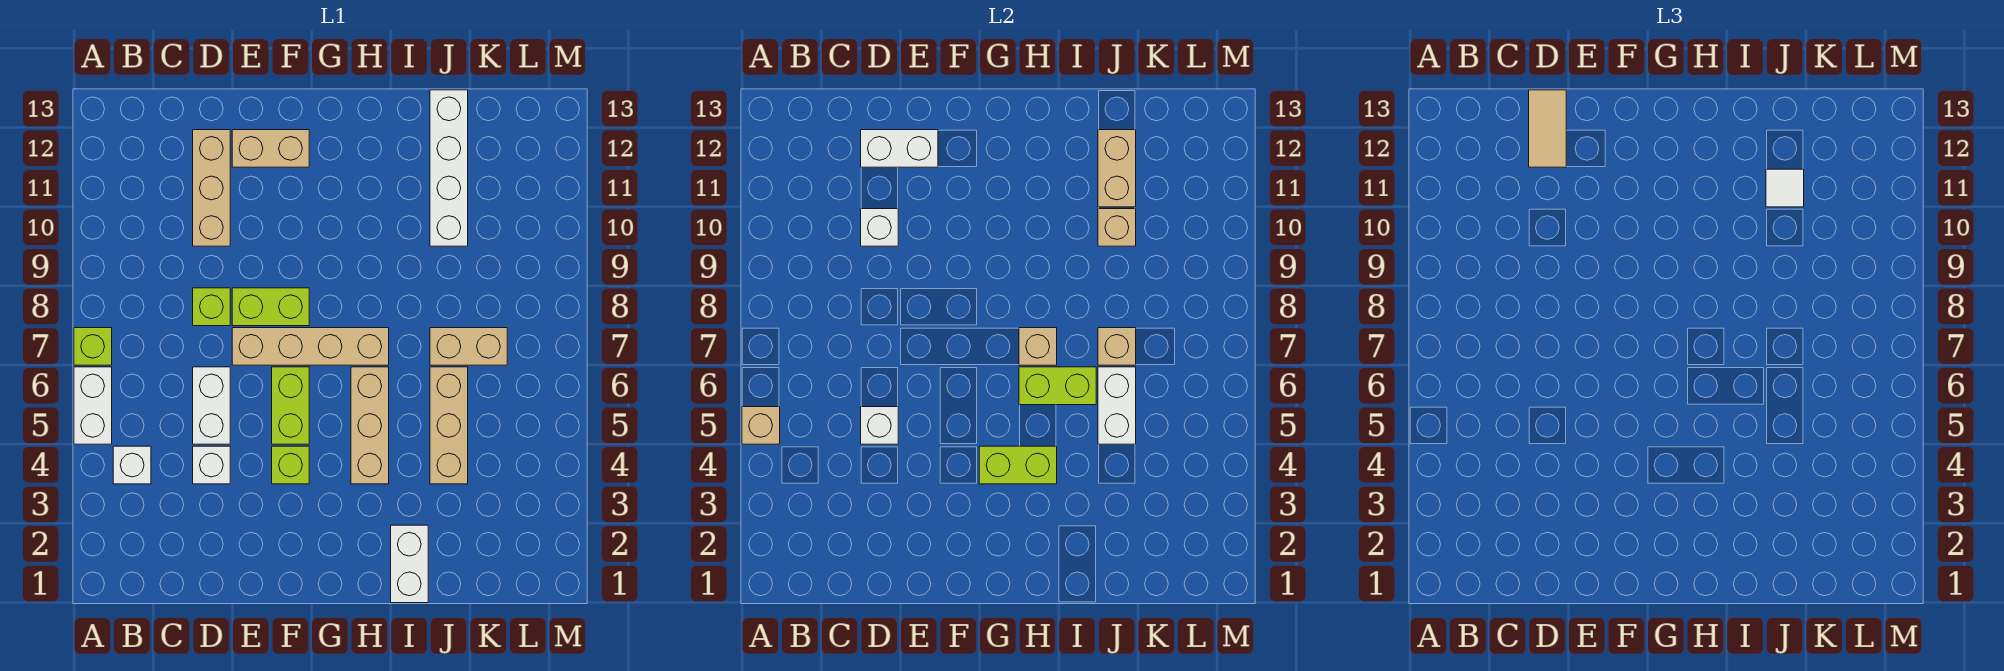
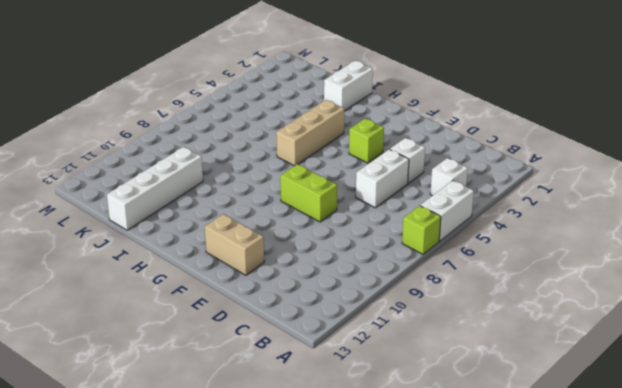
none -> lime 1x1 brick [193,288,230,326]
none -> tan 1x3 brick [193,130,230,246]
none -> tan 1x4 brick [232,328,389,365]
none -> lime 1x2 brick [272,367,309,444]

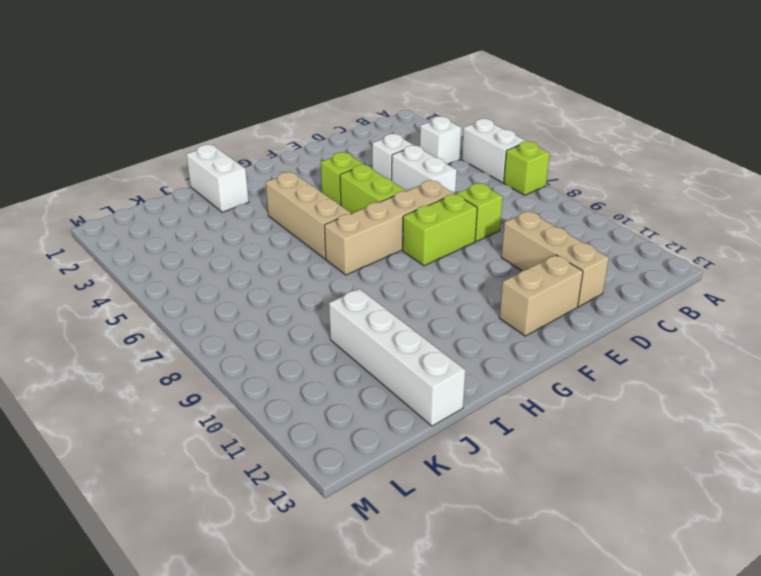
none -> tan 1x3 brick [430,367,468,484]
none -> tan 1x2 brick [430,328,507,365]
none -> tan 1x1 brick [742,407,780,444]
none -> white 1x1 brick [861,407,898,444]

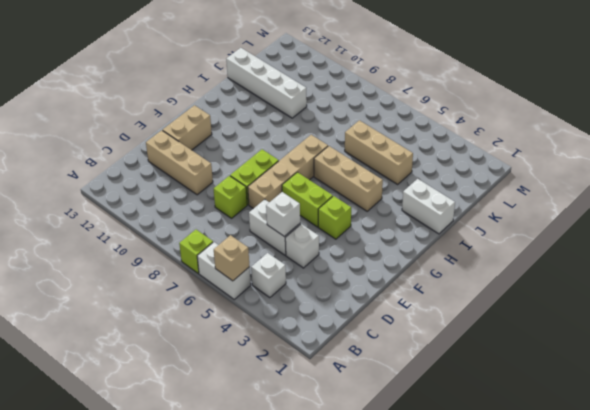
none -> tan 1x2 brick [430,328,507,365]
none -> white 1x1 brick [861,209,898,246]
none -> white 1x2 brick [861,130,938,167]
none -> lime 1x2 brick [979,446,1057,484]

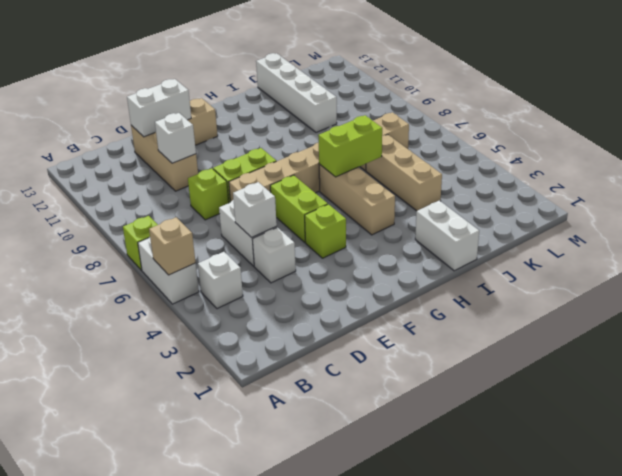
none -> lime 1x2 brick [979,446,1057,484]
none -> tan 1x1 brick [1019,328,1057,365]
none -> white 1x2 brick [1098,367,1136,444]
none -> tan 1x1 brick [1098,328,1136,365]

